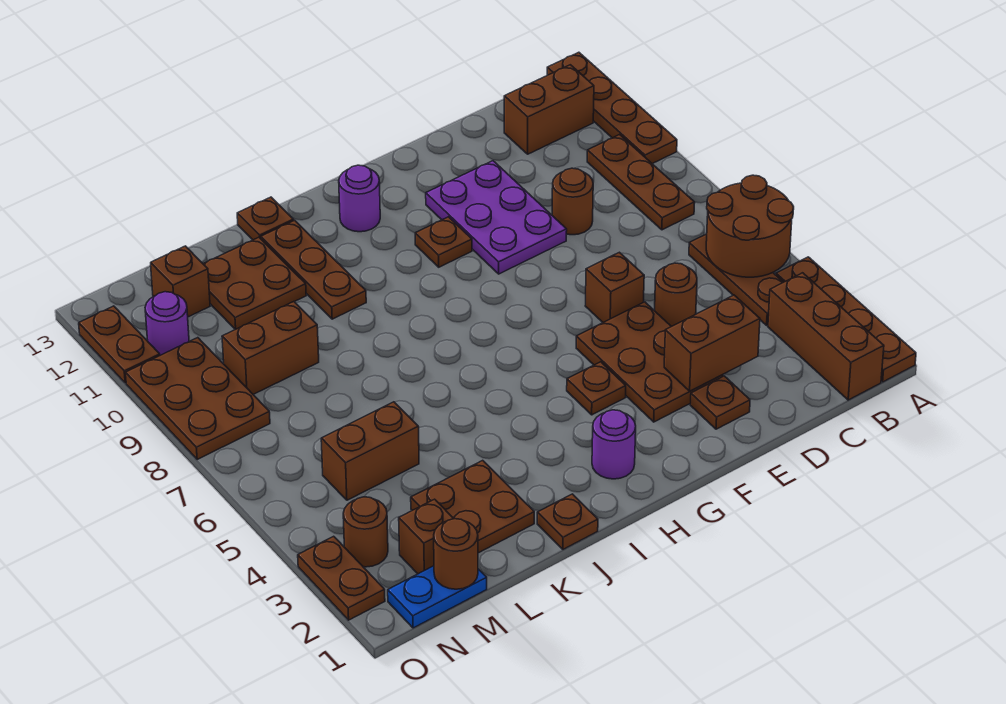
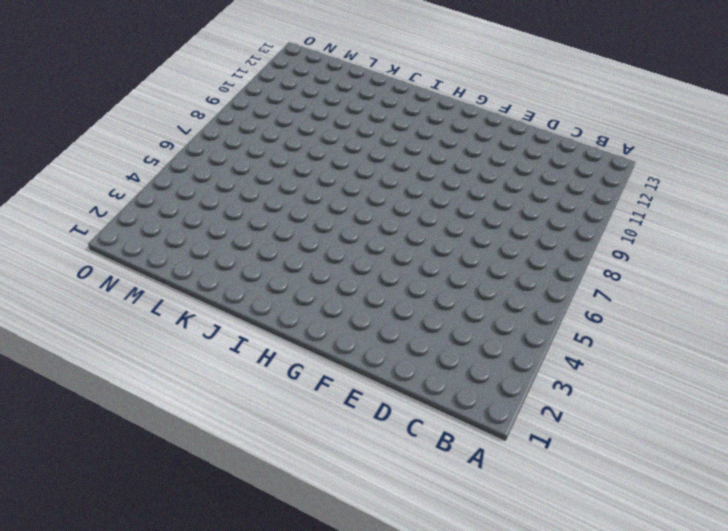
none -> brown 1x4 plate [776,257,916,382]
none -> brown 1x4 plate [547,52,677,164]
none -> brown 1x3 brick [768,273,884,400]
none -> brown 1x3 plate [689,234,783,325]

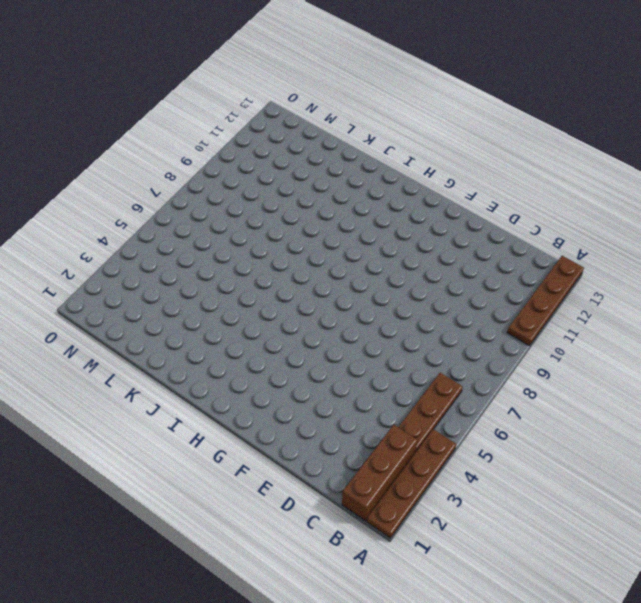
none -> brown 1x3 plate [587,135,695,230]
none -> brown 1x2 brick [504,65,594,154]
none -> brown 1x1 round brick [655,263,697,327]
none -> brown 1x1 round brick [552,168,593,235]

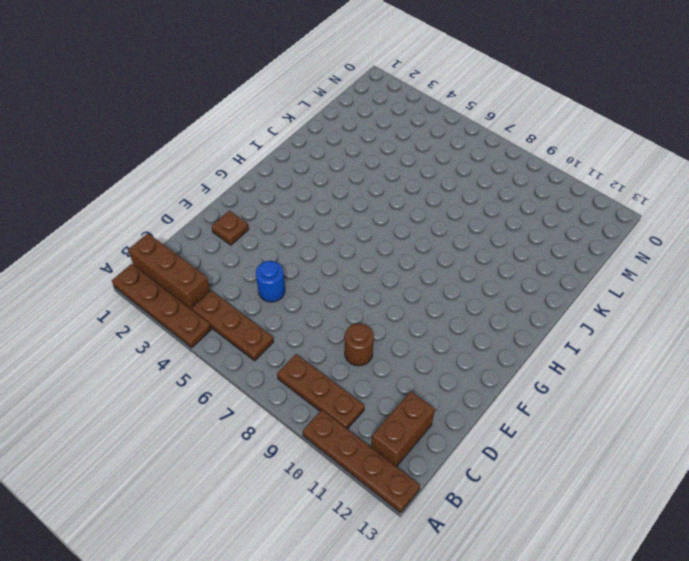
blue 1x1 round brick [256,261,285,302] -> brown 1x1 round brick [655,263,697,327]
none -> brown 2x3 plate [576,302,723,422]
none -> brown 1x1 brick [585,252,644,322]
none -> purple 2x3 plate [426,161,567,274]
none -> brown 1x1 plate [567,362,626,415]

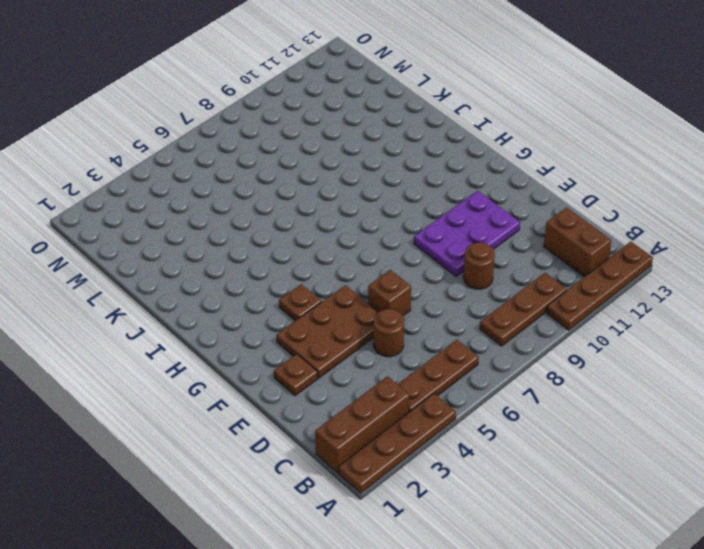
none -> brown 1x1 plate [415,217,472,267]
none -> purple 1x1 round brick [592,410,636,479]
none -> purple 1x1 round brick [339,165,380,232]
none -> brown 1x1 plate [537,494,598,549]

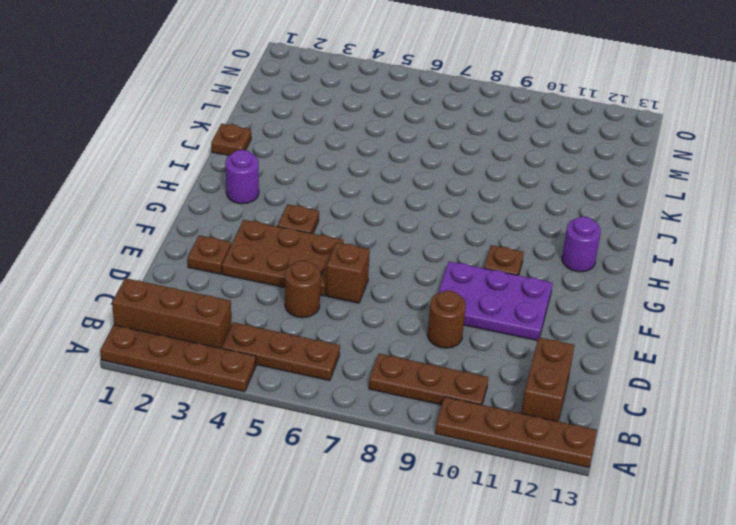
none -> brown 1x3 plate [261,220,366,319]
none -> brown 1x1 plate [237,197,294,240]
none -> brown 2x2 plate [411,460,534,553]
none -> brown 2x2 plate [203,237,306,329]

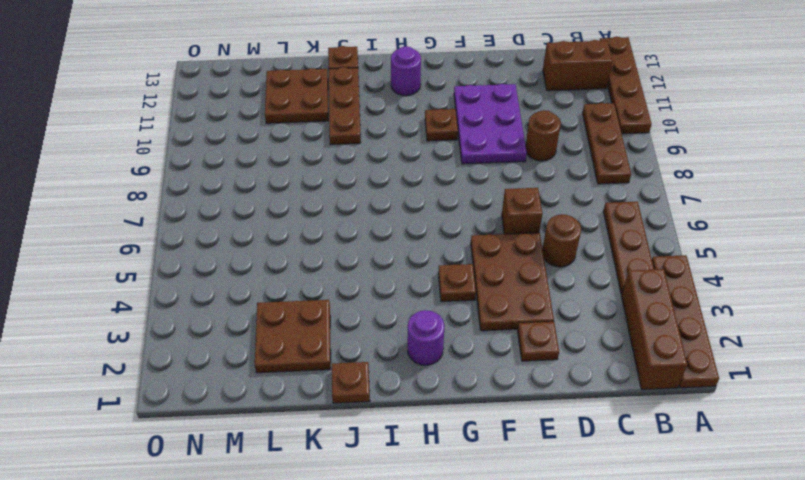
none -> brown 1x2 brick [321,402,419,500]
none -> brown 1x2 brick [222,302,319,394]
none -> blue 1x2 plate [388,566,487,628]
none -> brown 1x1 brick [399,499,454,574]

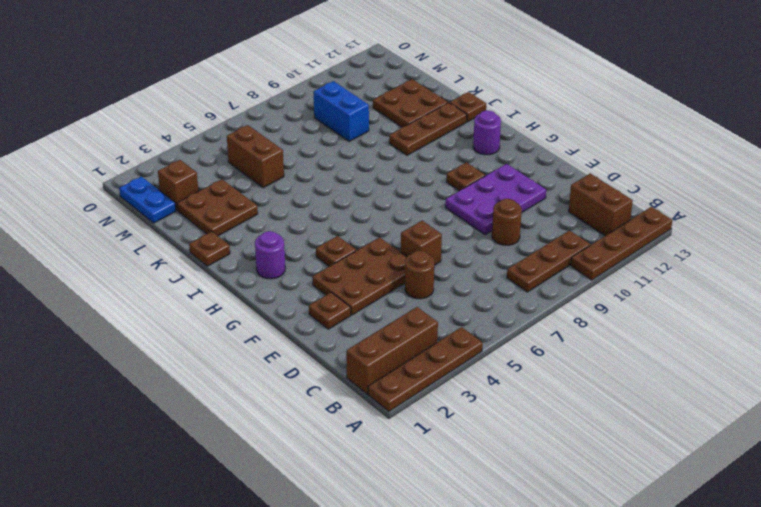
blue 1x2 brick [313,81,369,141] -> brown 1x2 brick [222,302,319,394]
none -> brown 1x3 plate [689,234,783,325]
none -> brown 1x1 brick [151,246,210,317]
none -> brown 1x1 round brick [343,497,388,567]
none -> brown 2x3 plate [126,338,270,459]

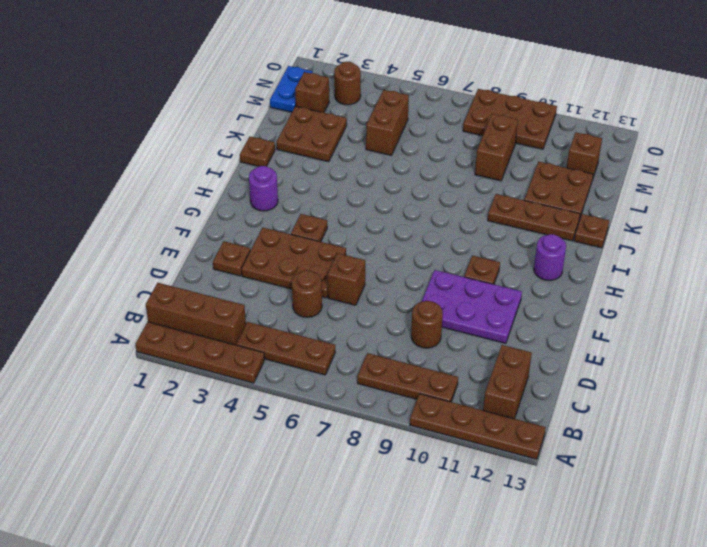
none -> purple 1x1 round brick [145,292,189,355]
none -> brown 1x2 plate [298,536,385,620]
none -> brown 1x2 plate [79,306,160,383]
none -> brown 2x2 round brick [706,175,794,277]

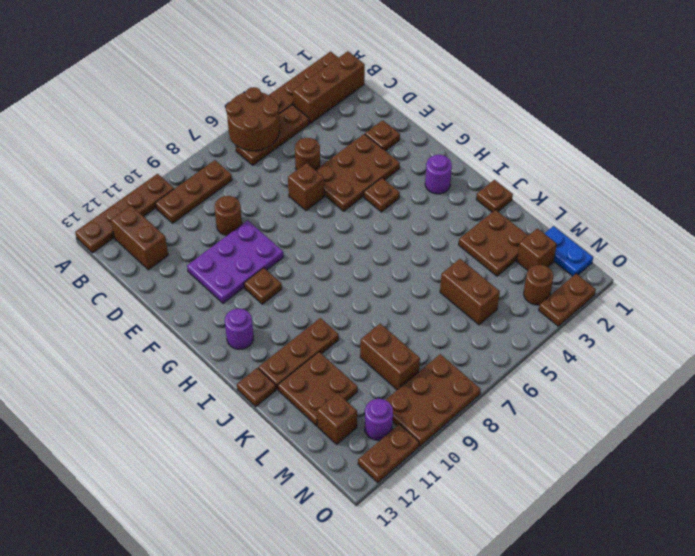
none -> brown 1x2 brick [664,295,760,391]
none -> brown 1x1 round brick [434,519,478,589]

